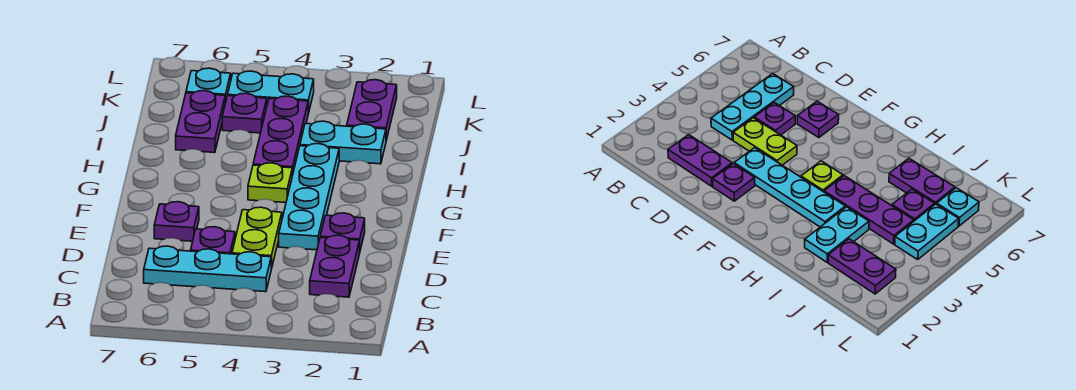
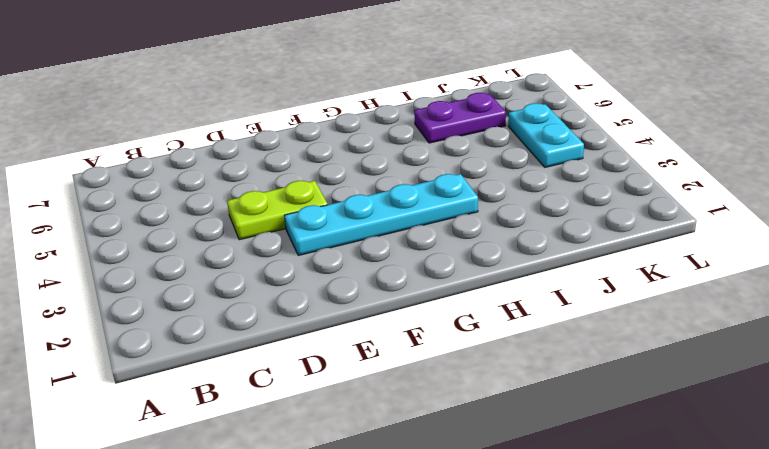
none -> purple 1x2 plate [310,235,360,297]
none -> cyan 1x3 plate [144,246,271,292]
none -> purple 1x1 plate [191,227,235,254]

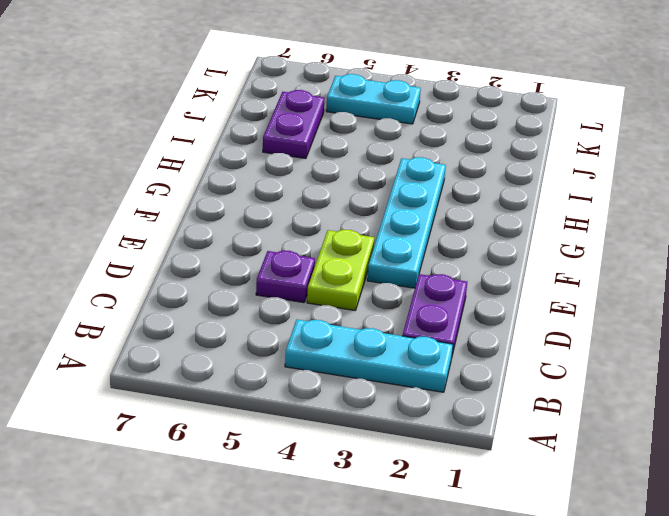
cyan 1x3 plate [285,320,453,392] -> cyan 1x3 plate moved to [144,246,271,292]
none -> purple 1x1 plate [320,213,365,250]
none -> purple 1x1 plate [154,202,199,241]
none -> lime 1x1 plate [248,163,292,203]

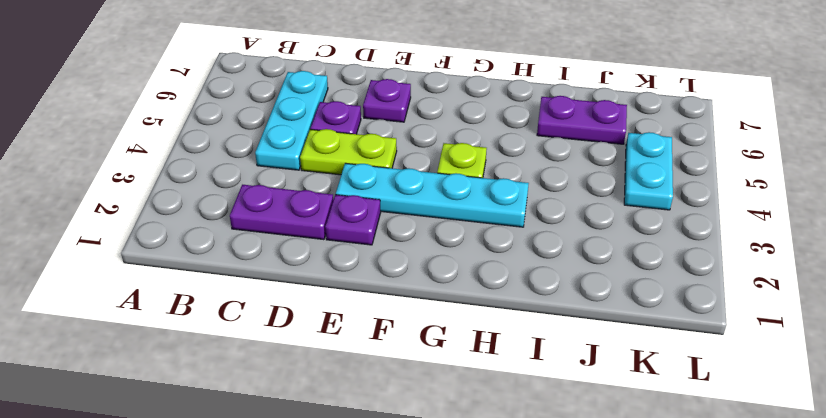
none -> purple 1x3 plate [253,96,308,176]
none -> cyan 1x2 plate [300,121,386,164]
none -> purple 1x2 plate [347,80,397,140]

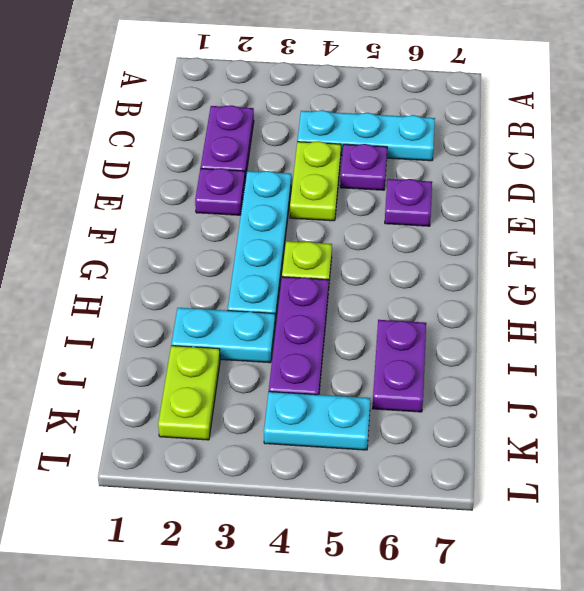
lime 1x2 plate [158,346,220,440] -> purple 1x2 plate [347,80,397,140]
none -> purple 1x1 plate [222,93,267,133]
none -> cyan 1x1 plate [186,68,231,103]

